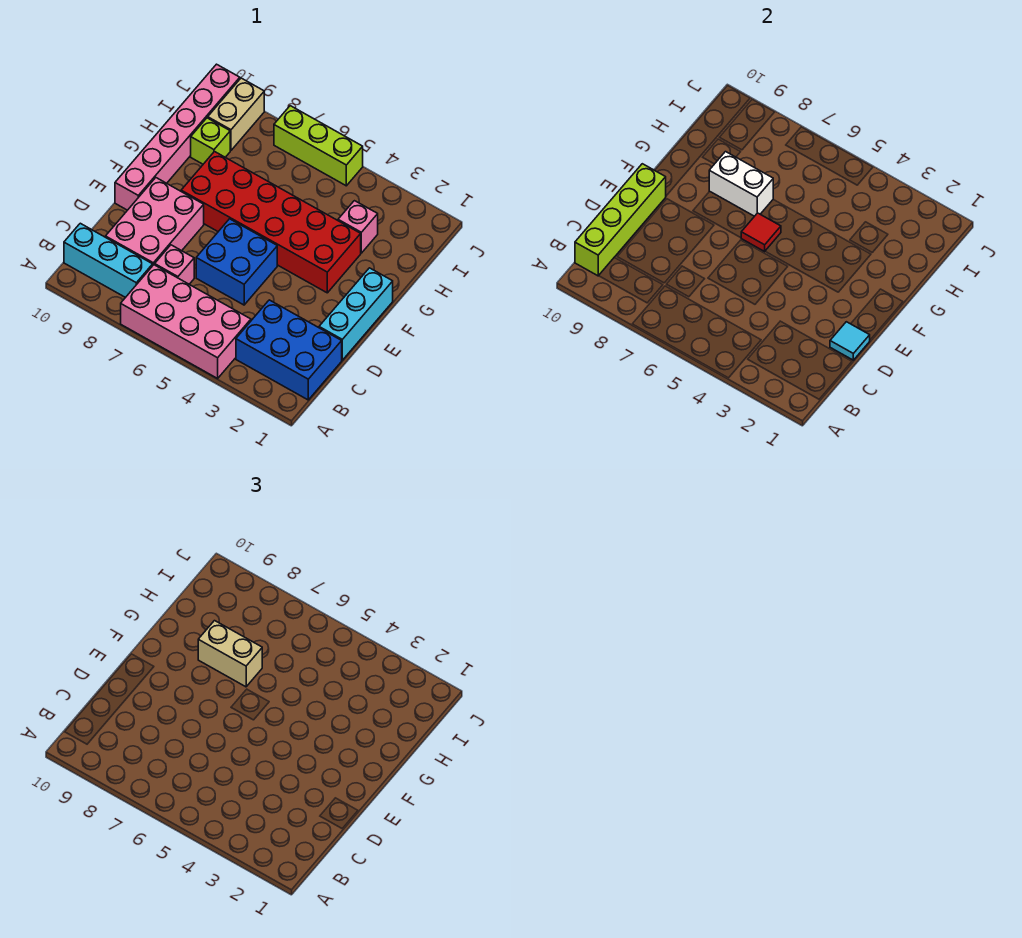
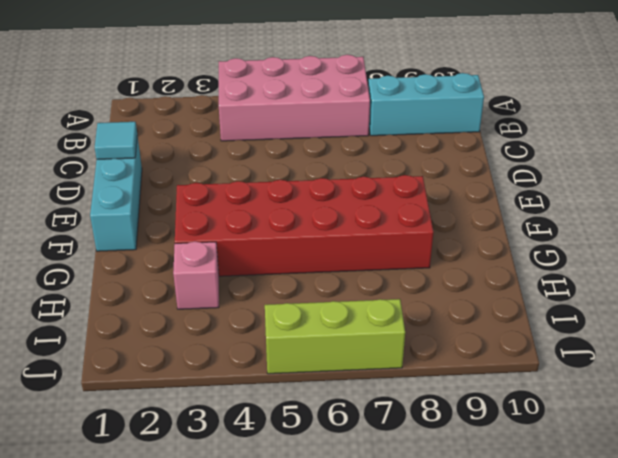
none -> blue 2x3 brick [236,300,342,400]
none -> pink 1x1 brick [155,245,194,284]
none -> pink 2x3 brick [106,178,204,265]

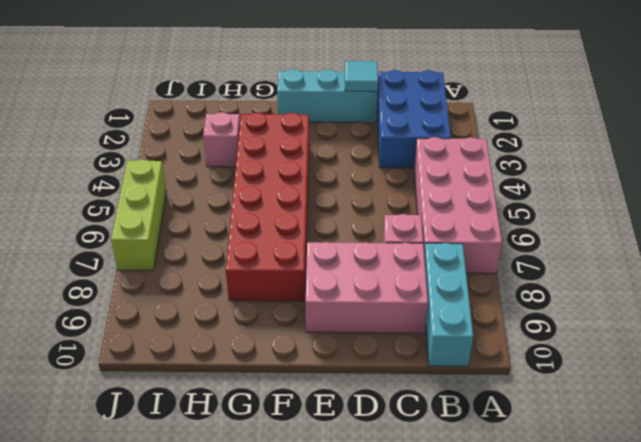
none -> blue 2x2 brick [196,219,277,305]
none -> pink 1x6 brick [115,64,240,210]
none -> lime 1x1 brick [191,118,230,164]

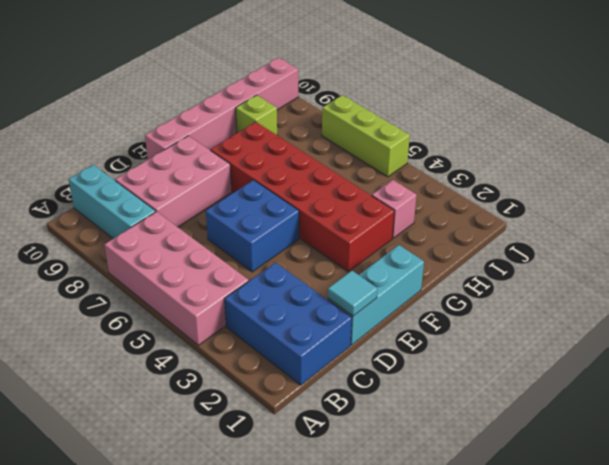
none -> pink 1x1 brick [155,245,194,284]
none -> tan 1x2 brick [208,78,264,150]
none -> lime 1x4 brick [575,164,666,276]

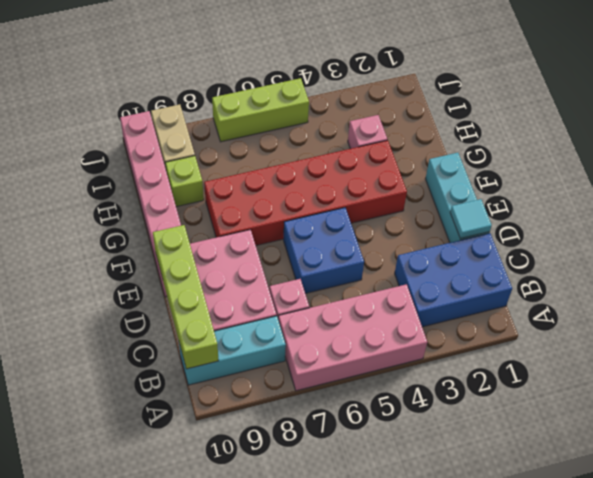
none -> red 1x1 tile [741,213,781,251]
none -> white 1x2 brick [709,152,773,216]
none -> tan 1x2 brick [198,621,262,687]

